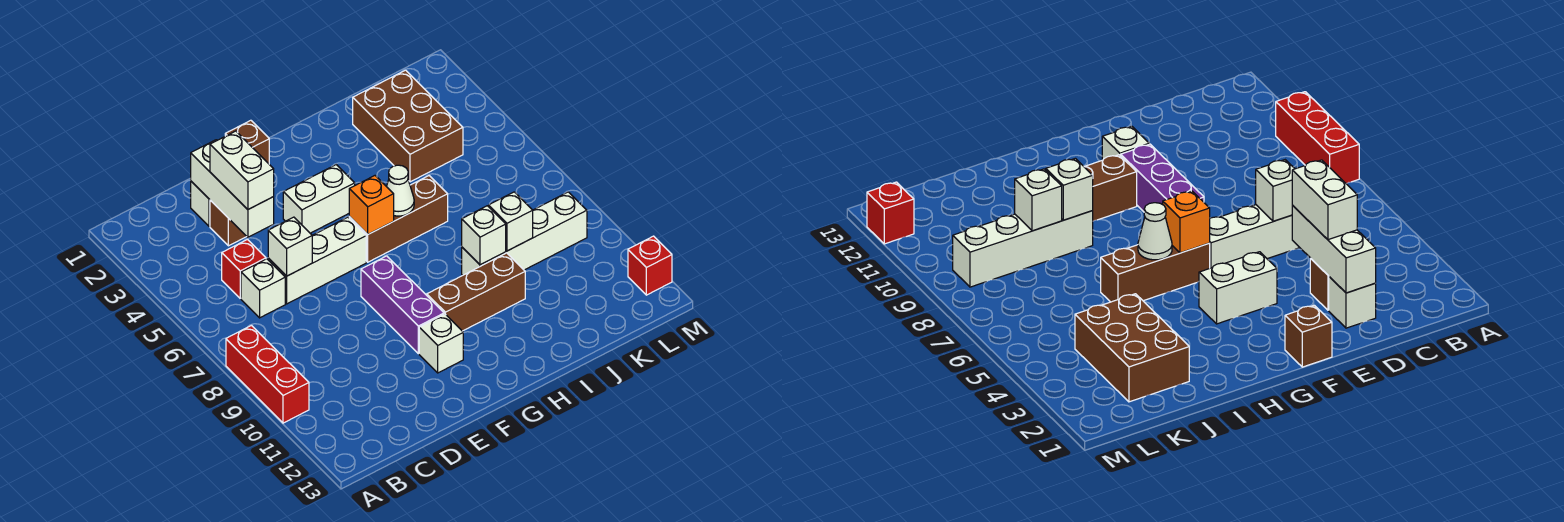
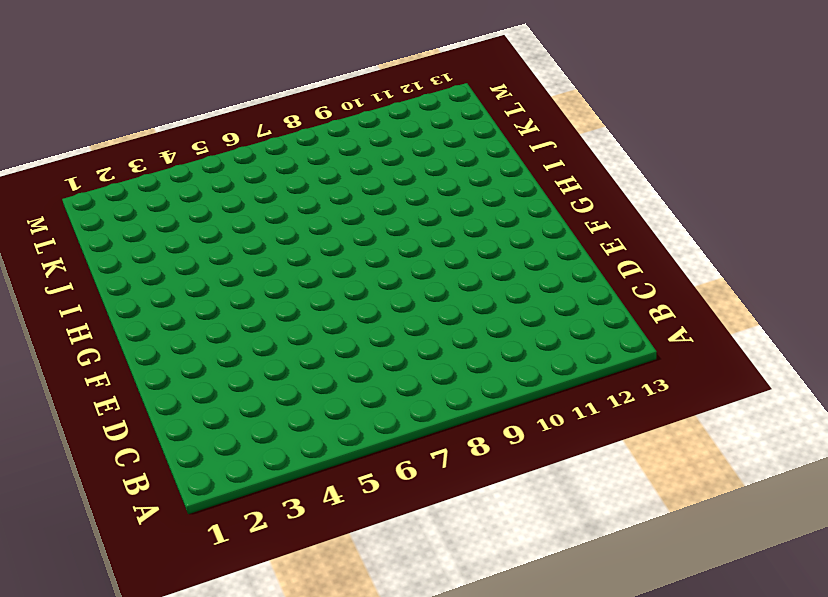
none -> red 1x3 brick [226,326,309,423]
none -> red 1x1 brick [222,240,266,298]
none -> white 1x1 brick [241,259,285,318]

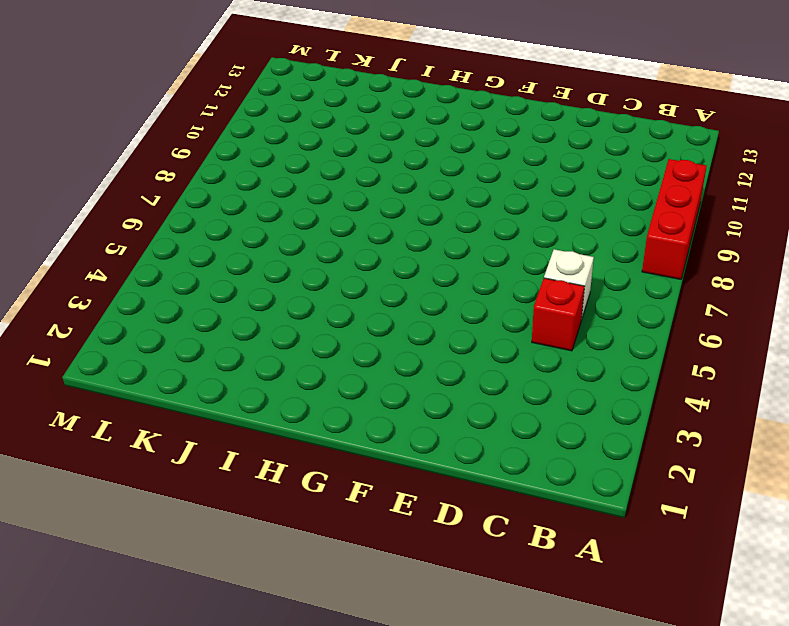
none -> white 1x1 brick [191,181,210,226]
none -> brown 1x1 brick [210,200,247,246]
none -> white 1x3 brick [268,217,366,304]

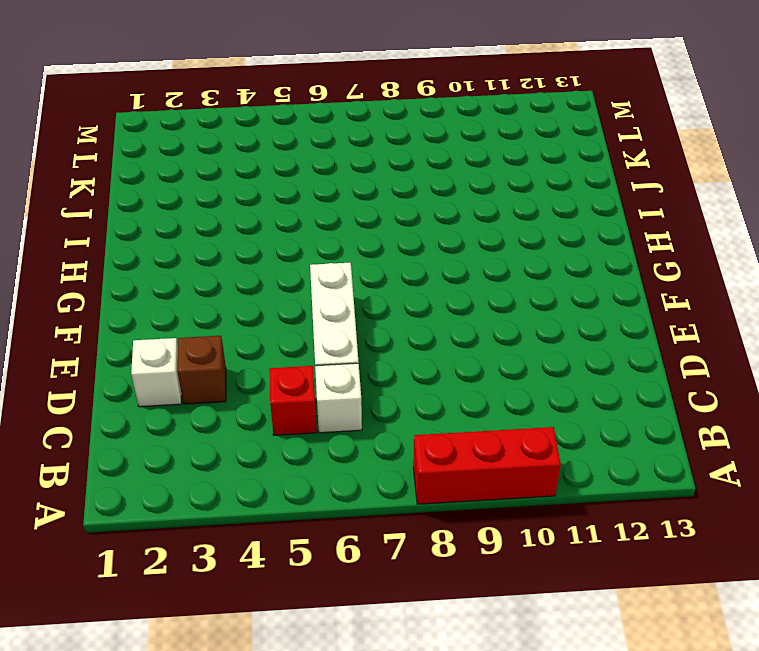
none -> brown 1x1 brick [225,120,269,164]
none -> white 1x2 brick [283,165,355,233]
none -> purple 1x3 brick [361,256,444,354]

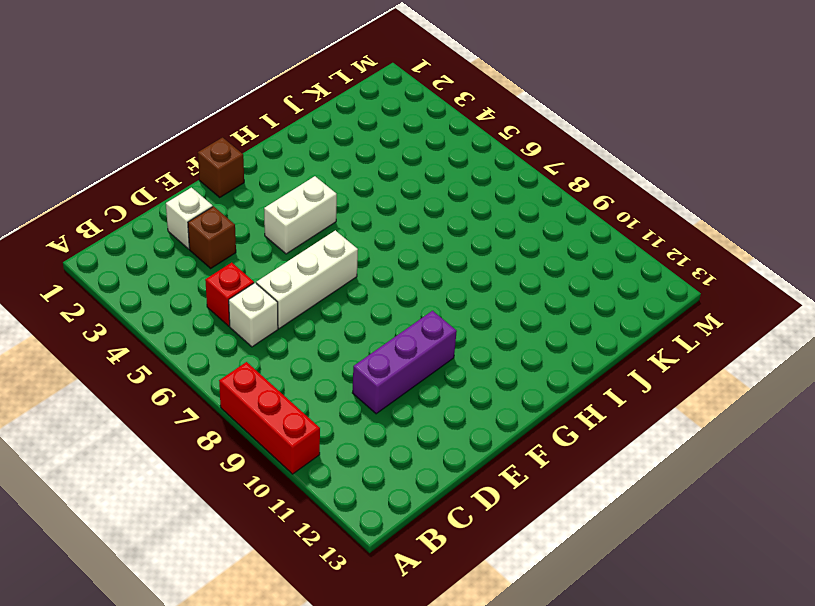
purple 1x3 brick [352,311,457,414] -> purple 1x3 brick turned to [361,256,444,354]
none -> white 1x1 brick [419,314,463,373]
none -> brown 1x3 brick [349,176,448,262]
none -> brown 1x3 brick [427,253,525,331]

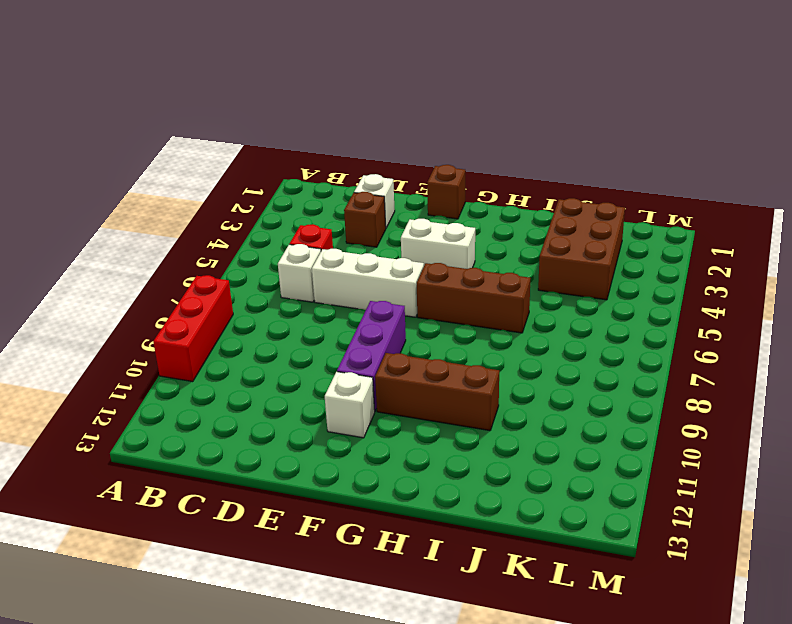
none -> white 1x4 brick [462,192,587,275]
none -> red 1x1 brick [628,236,672,295]
none -> white 1x3 brick [191,140,274,237]

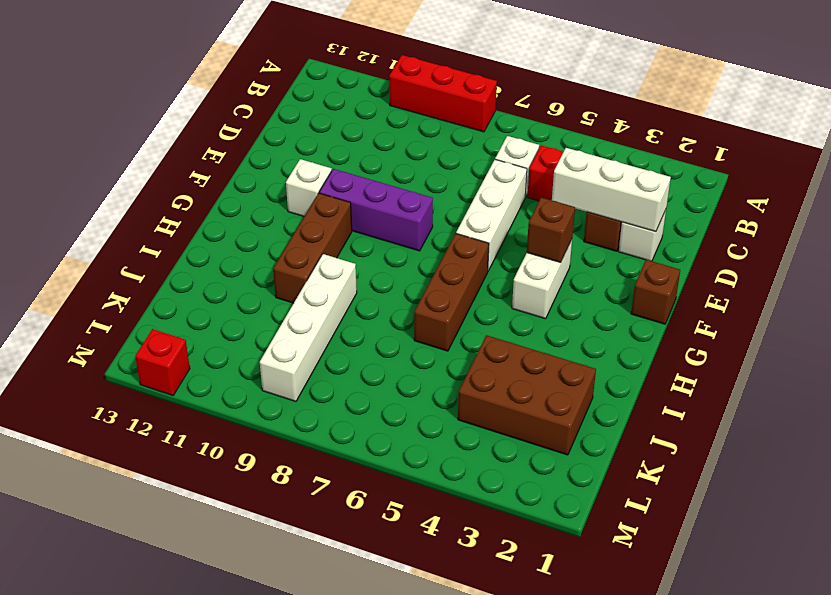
brown 1x1 brick [527,198,575,263] -> none
none -> white 1x1 brick [268,217,312,276]
none -> orange 1x1 brick [349,176,394,234]
none -> white 1x1 cone [386,165,414,216]

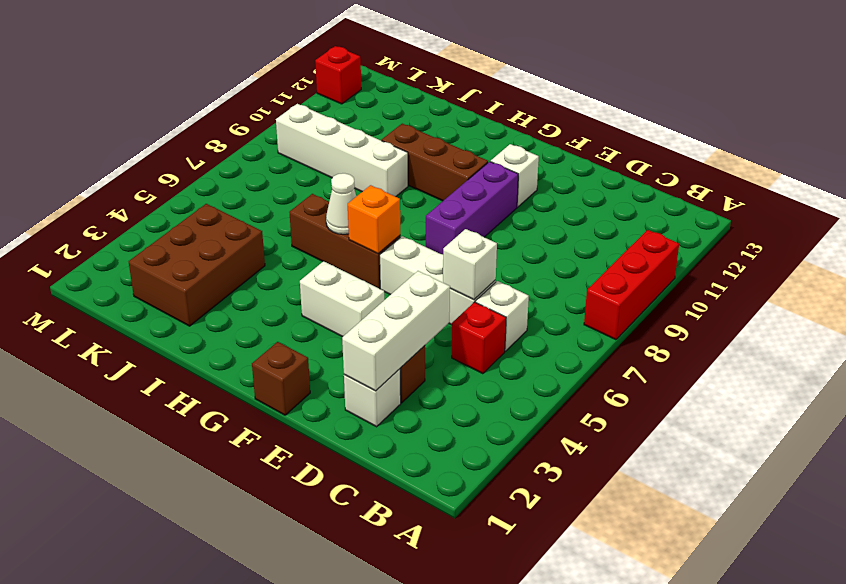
none -> white 1x1 brick [462,206,506,265]
none -> white 1x1 brick [489,192,533,251]
none -> white 1x2 brick [210,131,274,209]

